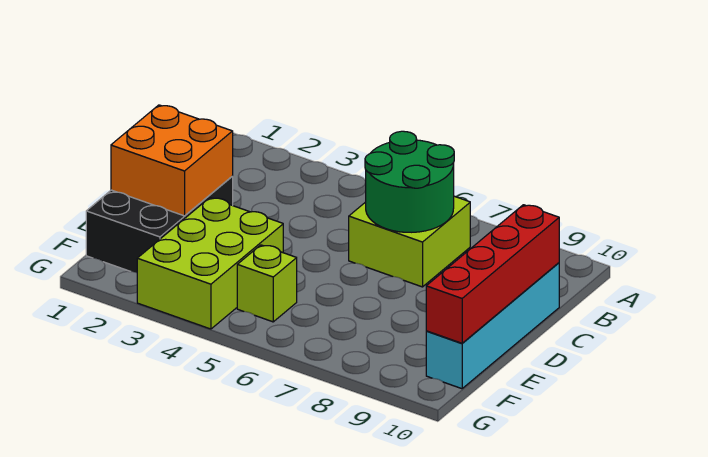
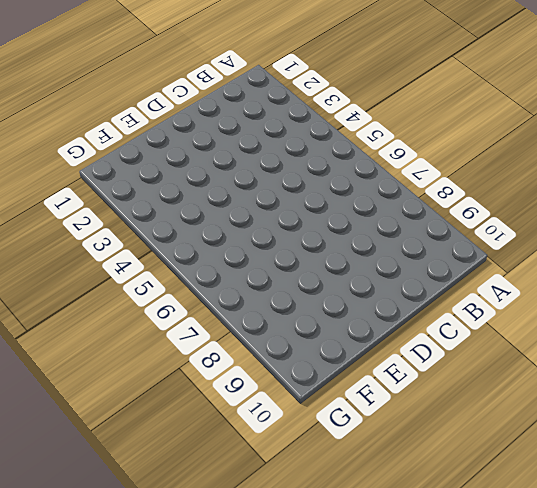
none -> lime 2x2 brick [349,196,470,287]
none -> cyan 1x4 brick [426,263,559,389]

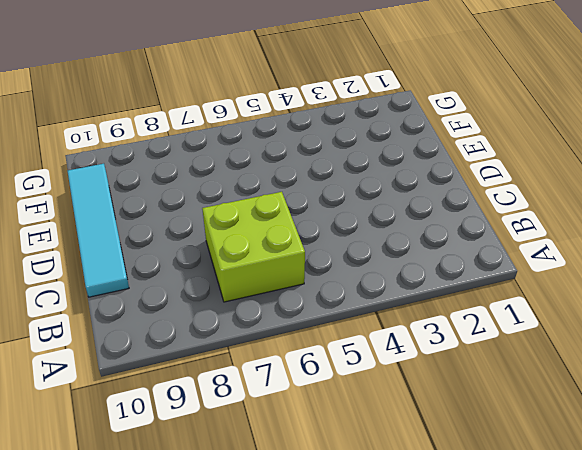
cyan 1x4 tile [67,164,129,297] -> cyan 1x4 brick [426,263,559,389]
none -> black 2x3 brick [86,177,233,273]
none -> lime 2x3 brick [137,198,283,329]

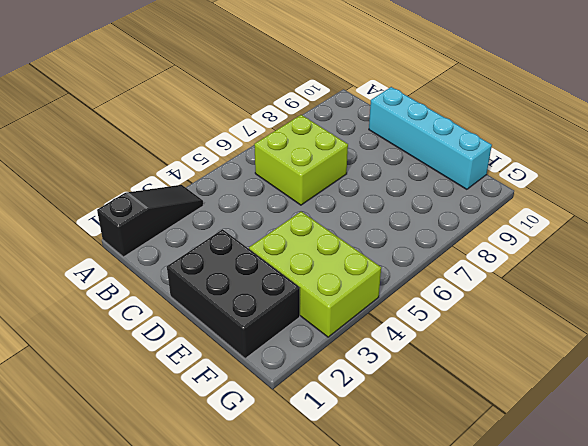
black 1x3 slope [97,185,203,257] -> none
none -> lime 1x1 brick [237,245,297,322]
none -> green 2x2 round brick [365,131,454,232]

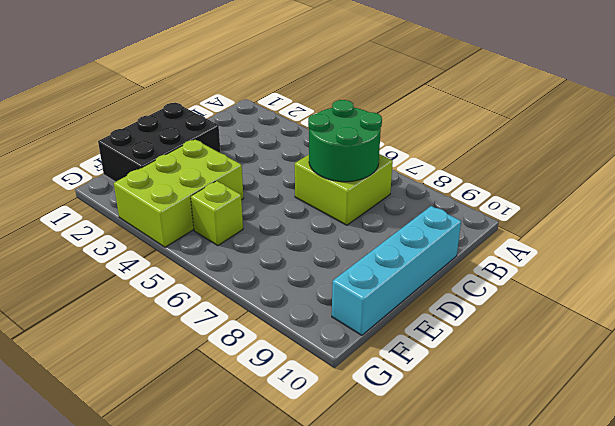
none -> red 1x4 brick [426,205,559,343]
none -> orange 2x2 brick [111,105,233,216]

